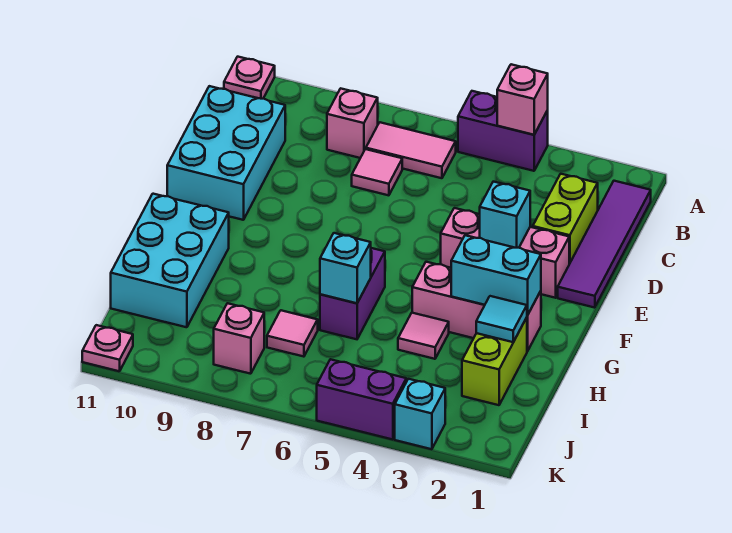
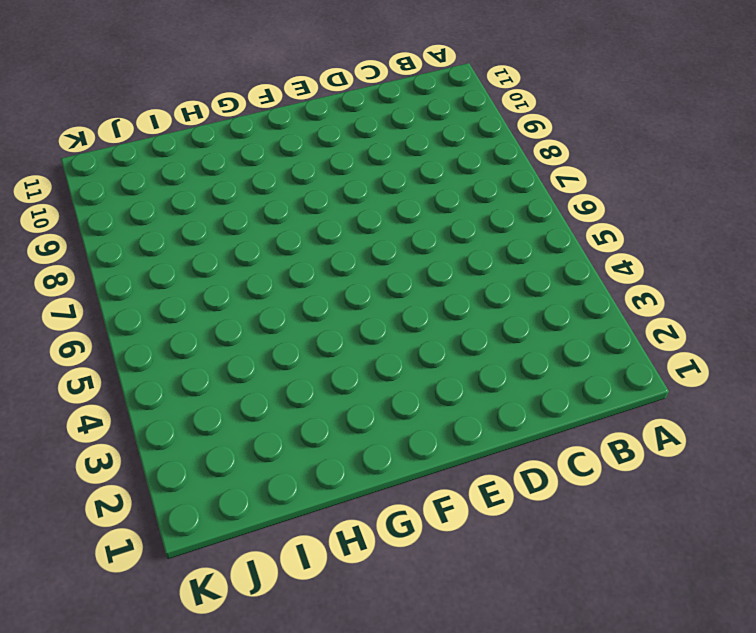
none -> purple 1x2 brick [458,91,548,171]
none -> pink 1x1 plate [224,57,275,99]
none -> purple 1x4 tile [558,181,651,308]

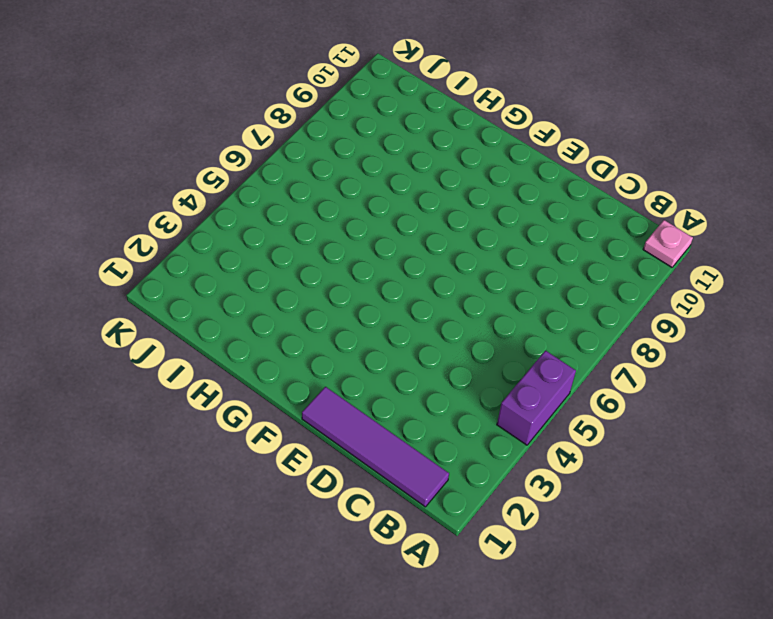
none -> pink 1x2 tile [366,122,456,178]
none -> pink 1x1 brick [327,88,378,158]
none -> lime 1x2 brick [533,174,598,264]

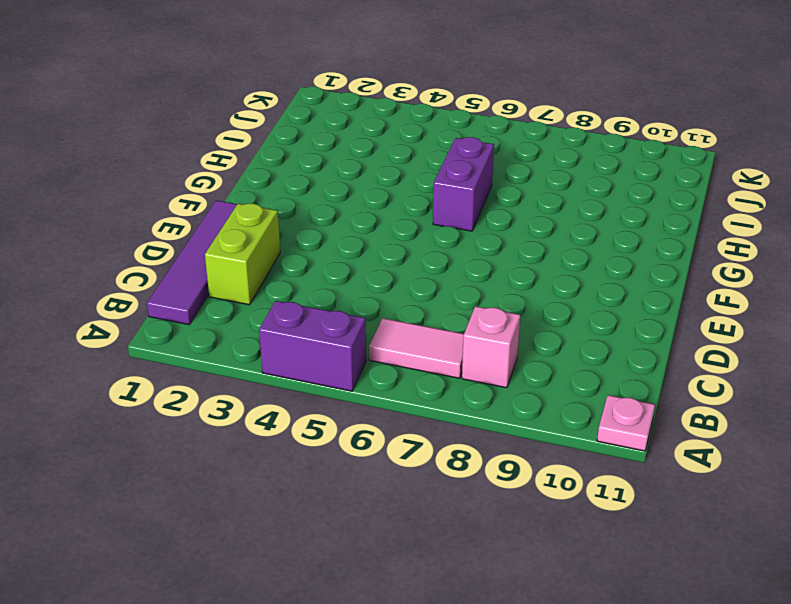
none -> pink 1x1 tile [352,149,402,195]
none -> cyan 2x3 brick [167,86,285,220]
none -> pink 1x3 brick [441,208,569,298]

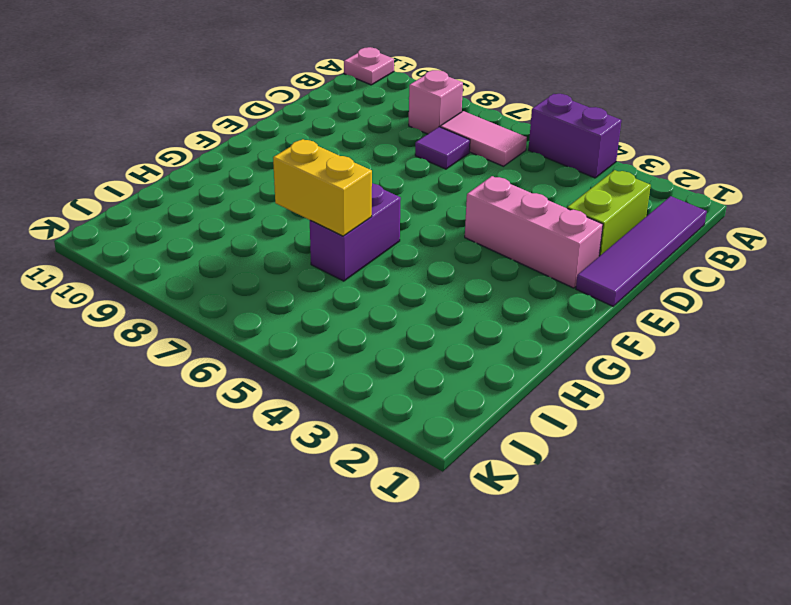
purple 1x1 tile [415,127,470,169] -> pink 1x1 tile [352,149,402,195]
yellow 1x2 brick [273,139,372,236] -> cyan 1x1 brick [320,233,371,303]
none -> cyan 2x3 brick [167,86,285,220]
none -> pink 1x3 brick [412,262,541,351]
none -> cyan 2x3 brick [111,194,229,327]

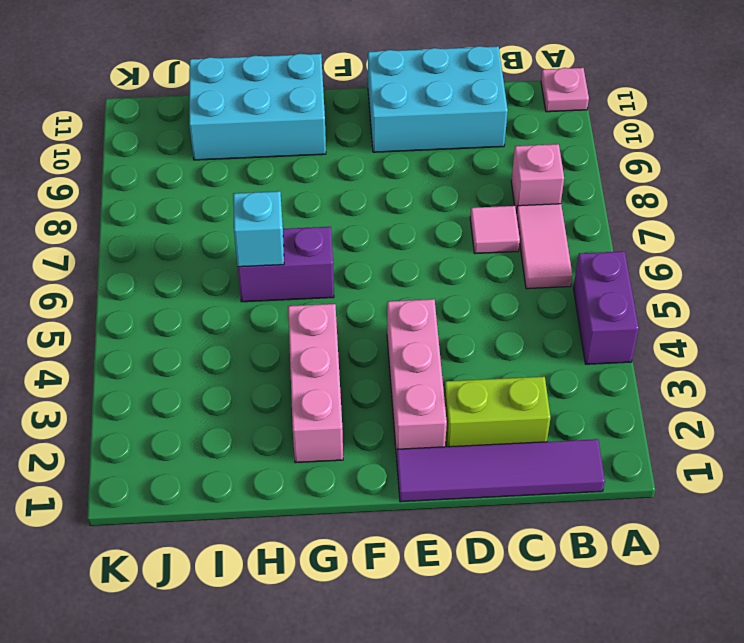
none -> lime 1x2 brick [462,318,527,405]
none -> pink 1x1 tile [398,313,449,359]
none -> pink 1x1 tile [267,310,318,357]

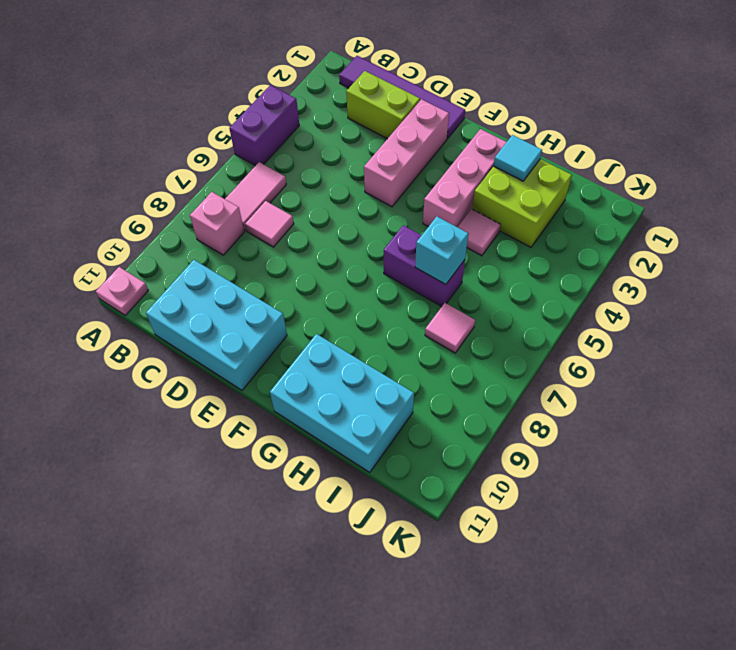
lime 2x2 brick [472,159,572,247] -> lime 1x2 brick [462,318,527,405]
none -> pink 1x1 brick [214,303,264,374]
none -> cyan 1x1 brick [395,379,445,449]
none -> purple 1x2 brick [317,359,406,440]

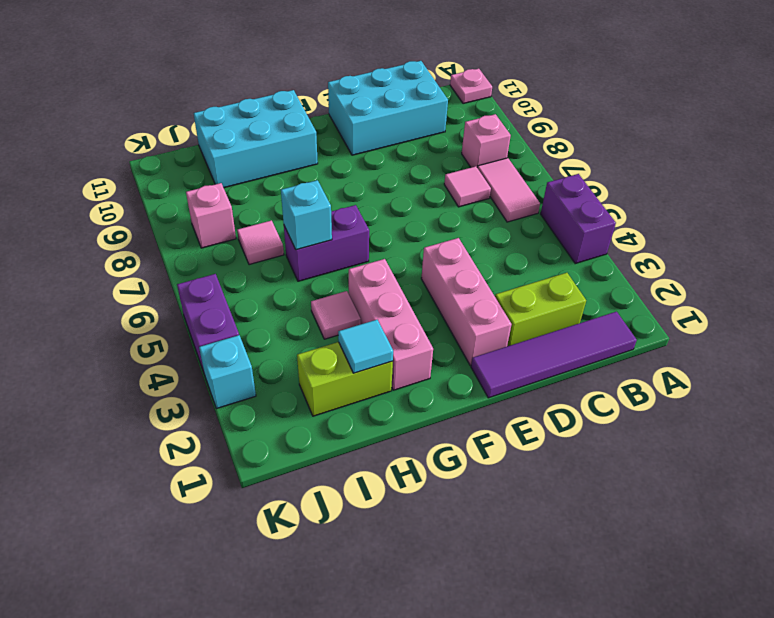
none -> pink 1x1 plate [82,325,133,371]
none -> pink 1x1 brick [497,64,548,135]
none -> cyan 1x1 brick [480,182,530,248]

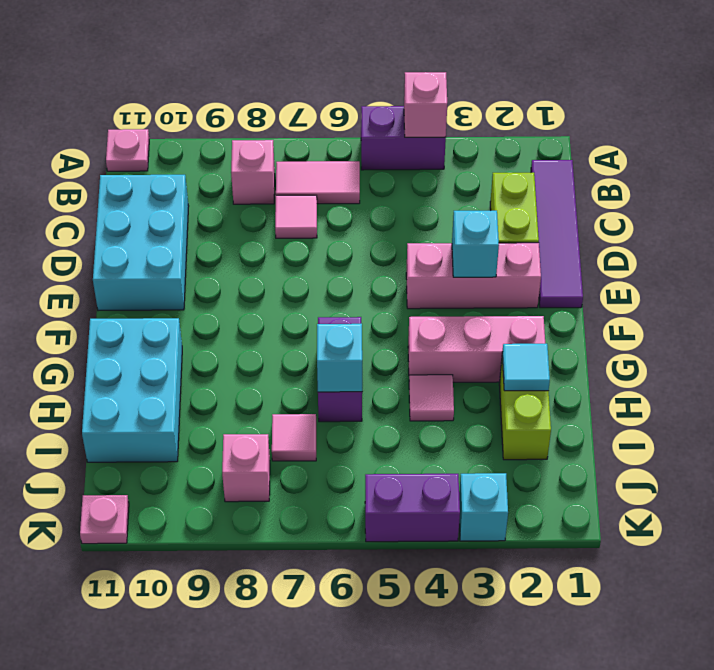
none -> cyan 1x2 brick [451,235,541,316]

